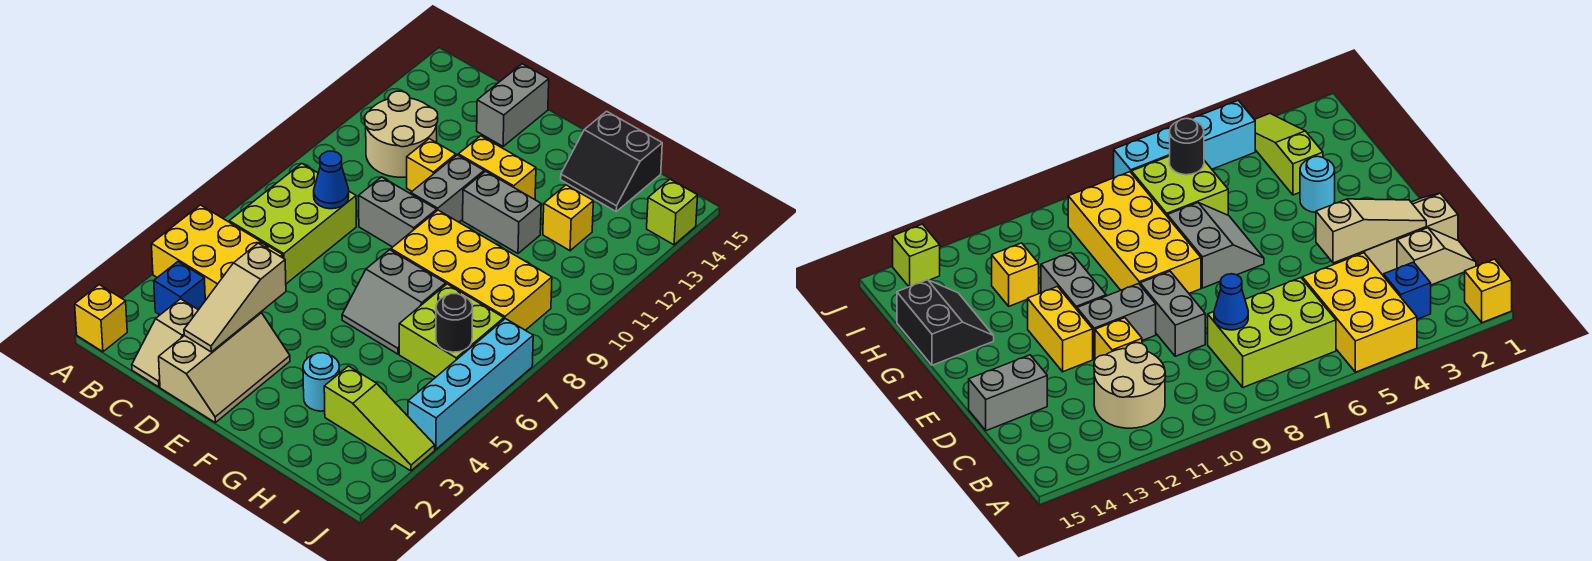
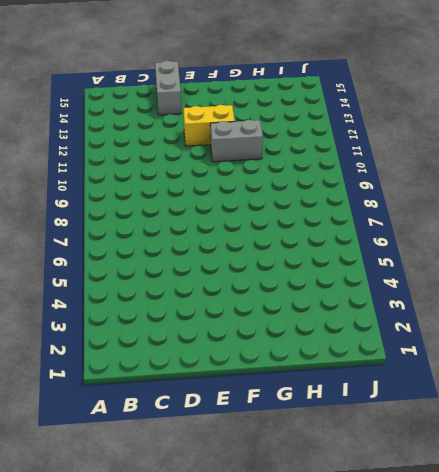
none -> yellow 1x1 brick [75,285,127,352]
none -> yellow 2x3 brick [151,205,283,300]
none -> blue 1x1 brick [154,262,205,315]

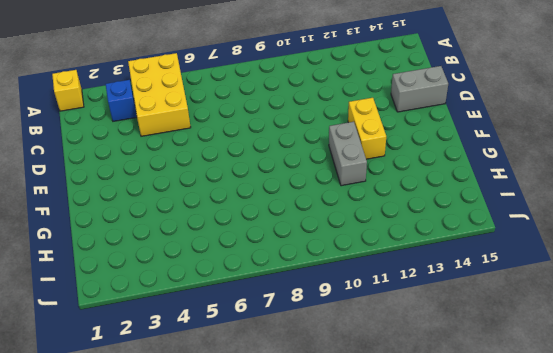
none -> lime 2x3 brick [229,163,356,284]
none -> tan 2x2 round brick [365,91,438,177]
none -> tan 1x2 slope [132,299,198,387]

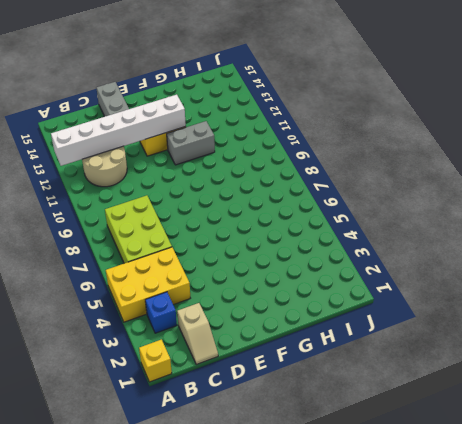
white 1x6 brick [51,95,186,166] -> none
none -> tan 2x3 slope [159,312,290,423]
none -> grey 1x2 brick [359,177,437,247]
none -> yellow 1x1 brick [407,139,456,191]

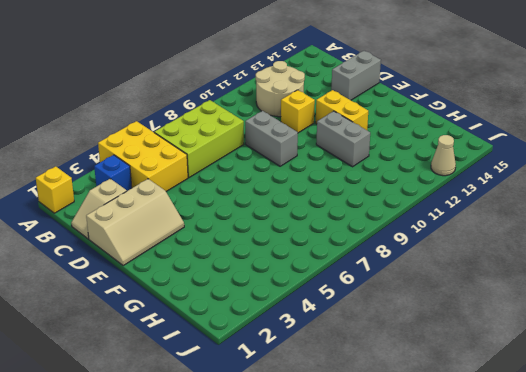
tan 1x1 cone [431,135,456,176] -> none
none -> grey 1x2 brick [411,155,484,222]
none -> grey 2x2 slope [342,250,446,354]
none -> yellow 2x4 brick [391,210,552,330]

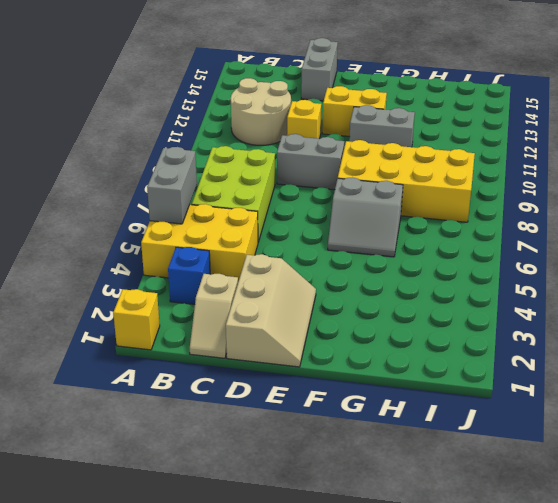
grey 1x2 brick [147,147,197,224] -> grey 1x2 brick moved to [411,155,484,222]
none -> cyan 1x1 round brick [303,353,339,411]
none -> black 2x2 slope [561,111,662,211]
none -> lime 1x3 slope [324,366,435,471]

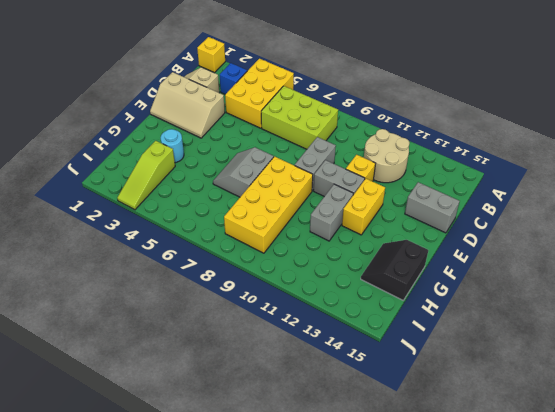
none -> lime 2x2 brick [399,284,504,377]
none -> yellow 1x1 brick [543,185,593,251]
none -> cyan 1x4 brick [408,319,533,449]

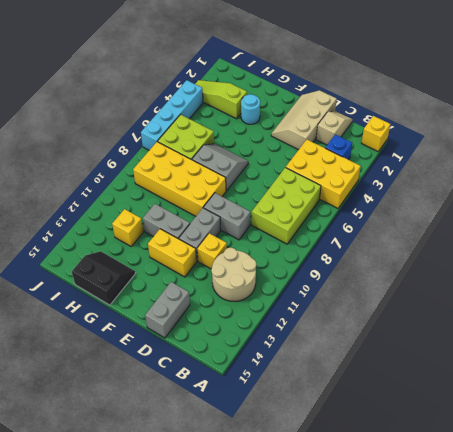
none -> lime 1x1 brick [647,179,698,245]
none -> blue 1x1 cone [314,151,349,209]
none -> tan 1x3 slope [184,243,286,352]

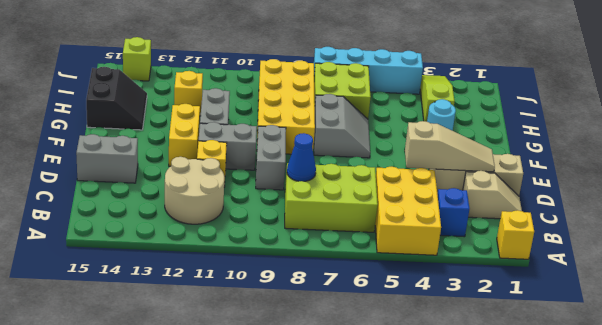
none -> black 1x1 round brick [436,294,473,352]

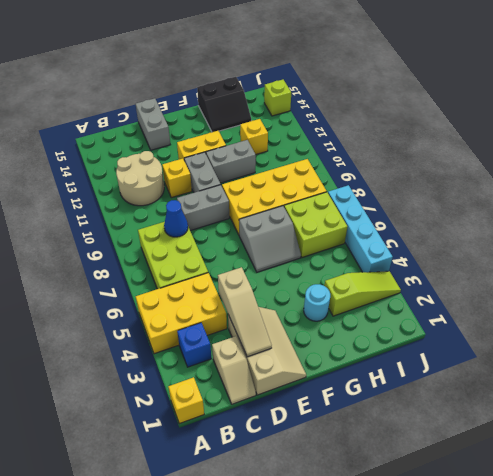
none -> black 1x1 round brick [436,294,473,352]

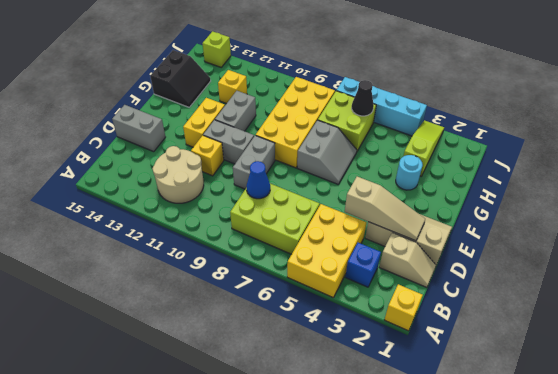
black 1x1 cone [352,80,374,116] -> black 1x1 round brick [436,294,473,352]

